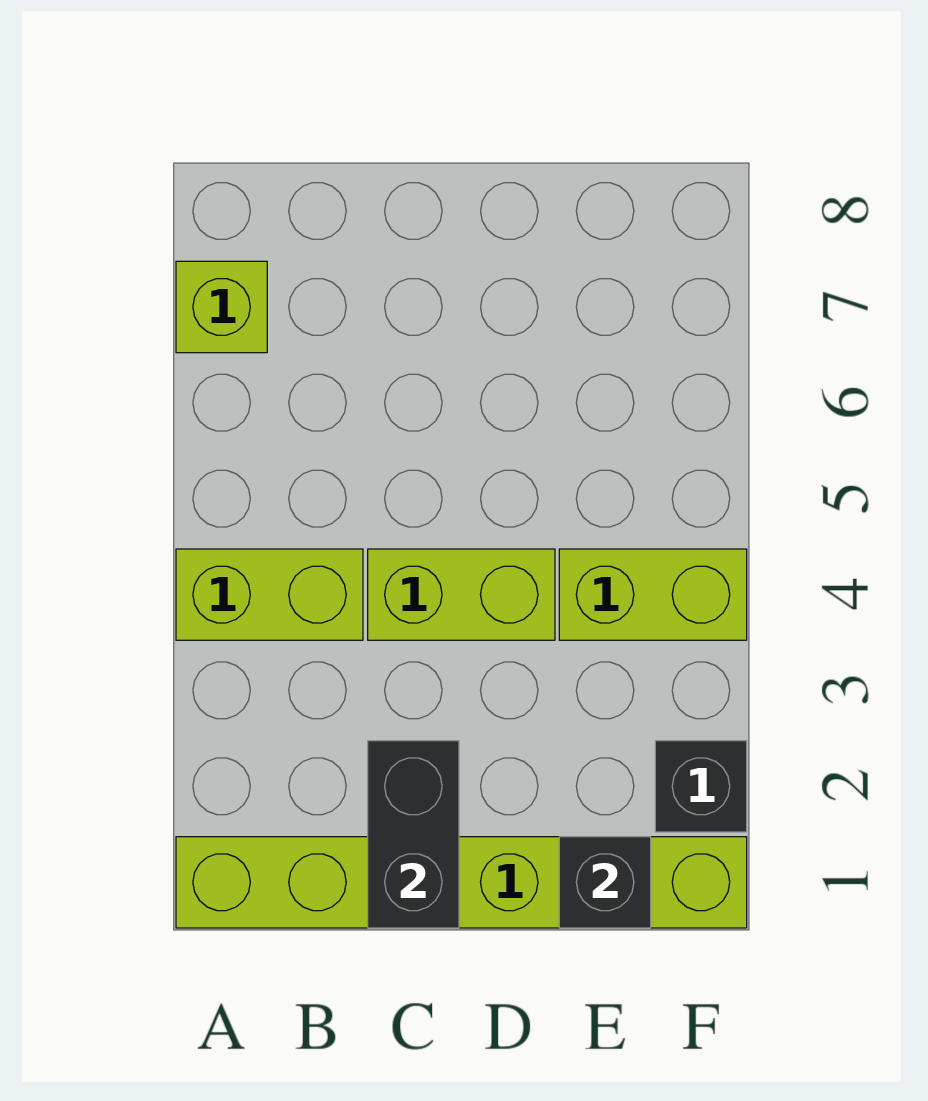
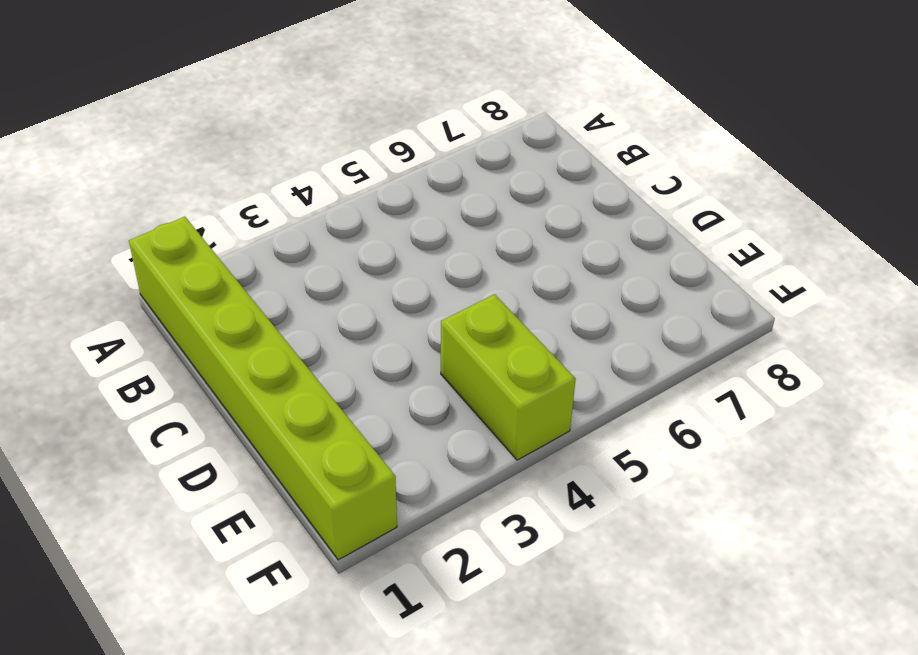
none -> lime 1x2 brick [176,549,363,640]
none -> lime 1x1 brick [176,261,267,353]

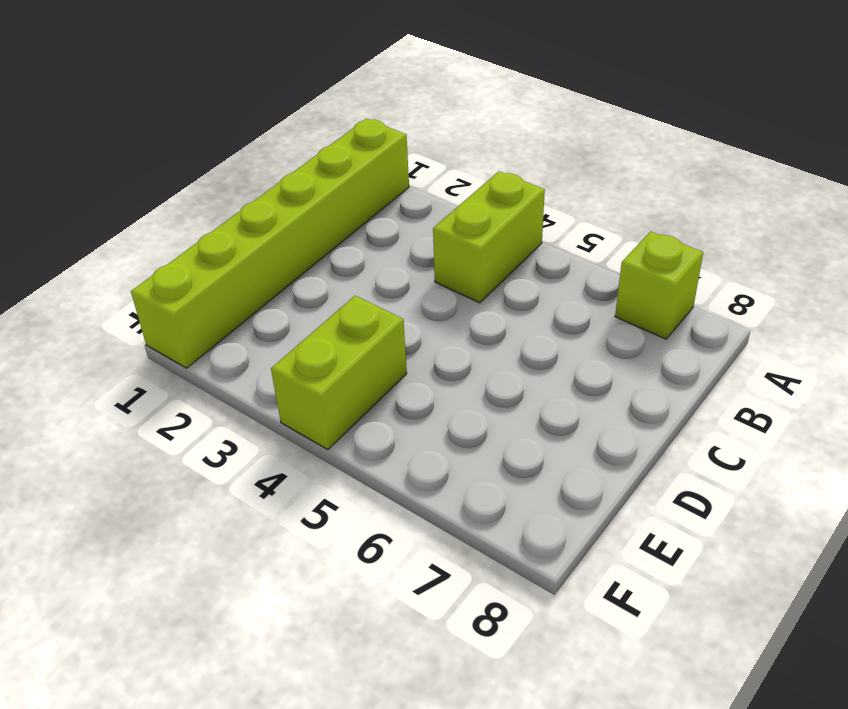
none -> lime 1x2 brick [368,549,555,640]
none -> black 1x1 brick [655,741,747,832]

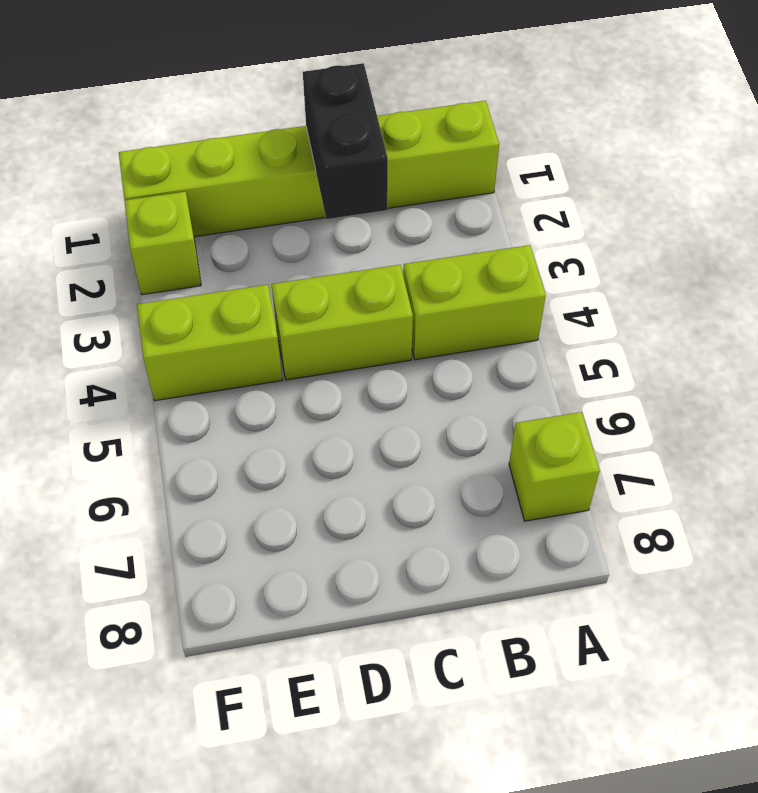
lime 1x1 brick [124,192,201,295] -> black 1x1 brick [655,741,747,832]
none -> black 1x1 brick [559,837,651,928]

